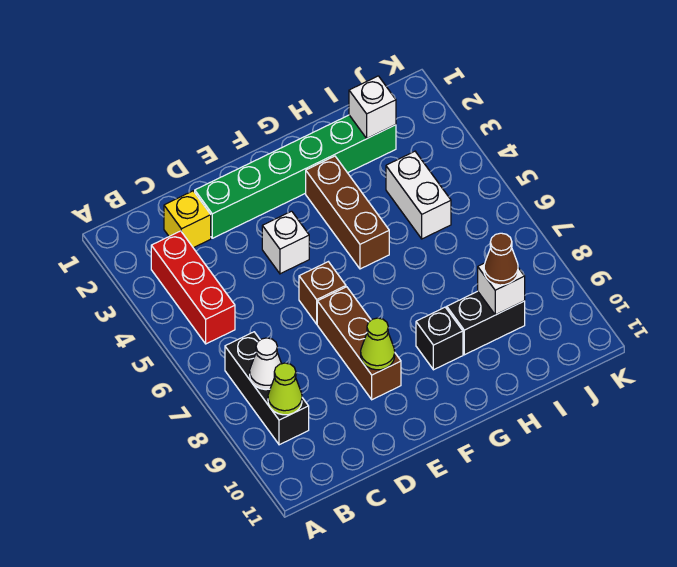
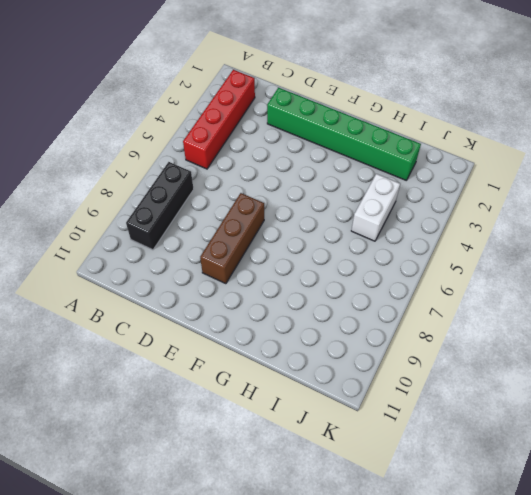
red 1x4 brick [183,70,255,169] -> red 1x3 brick [151,231,235,344]
none -> yellow 1x1 brick [164,191,211,248]
none -> white 1x1 brick [262,211,309,274]
none -> brown 1x1 brick [299,262,346,324]

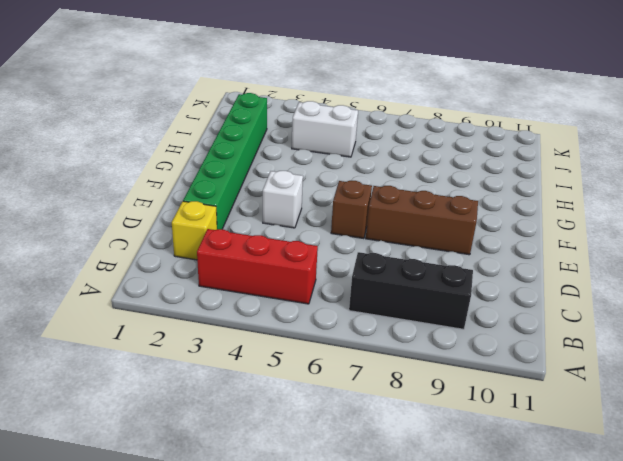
none -> brown 1x3 brick [306,156,389,269]
none -> black 1x1 brick [416,307,463,370]
none -> black 1x2 brick [447,291,525,355]

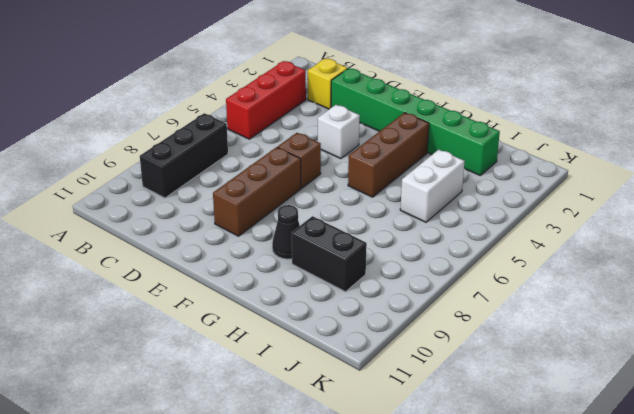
black 1x1 cone [272,205,300,259] -> black 1x1 brick [416,307,463,370]
none -> white 1x1 cone [250,338,282,390]
none -> lime 1x1 cone [268,363,302,415]
none -> lime 1x1 cone [361,318,395,370]

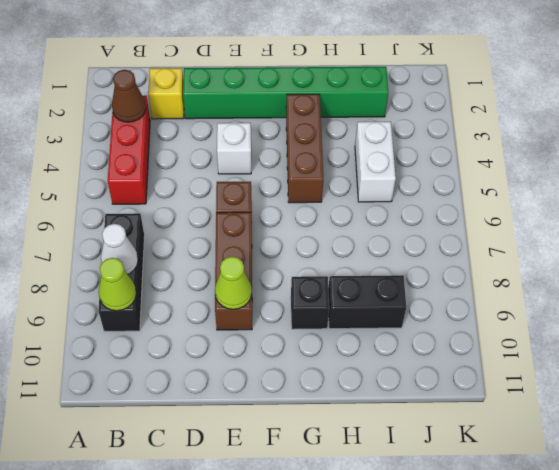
brown 1x1 cone [112,70,146,122] -> brown 1x1 cone moved to [484,233,518,285]
none -> white 1x1 brick [349,76,396,138]
none -> white 1x1 brick [478,263,525,315]

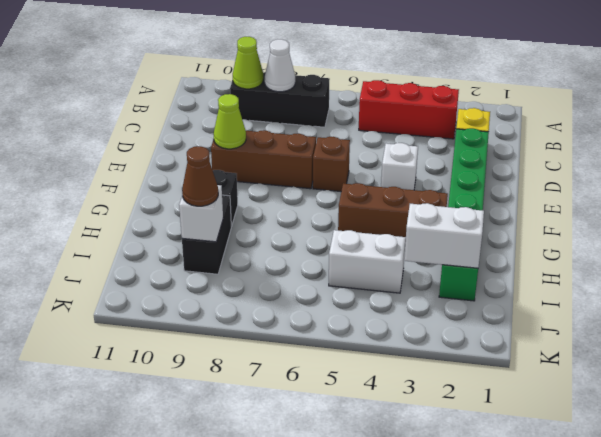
white 1x2 brick [404,203,484,268] -> white 1x1 brick [349,76,396,138]

